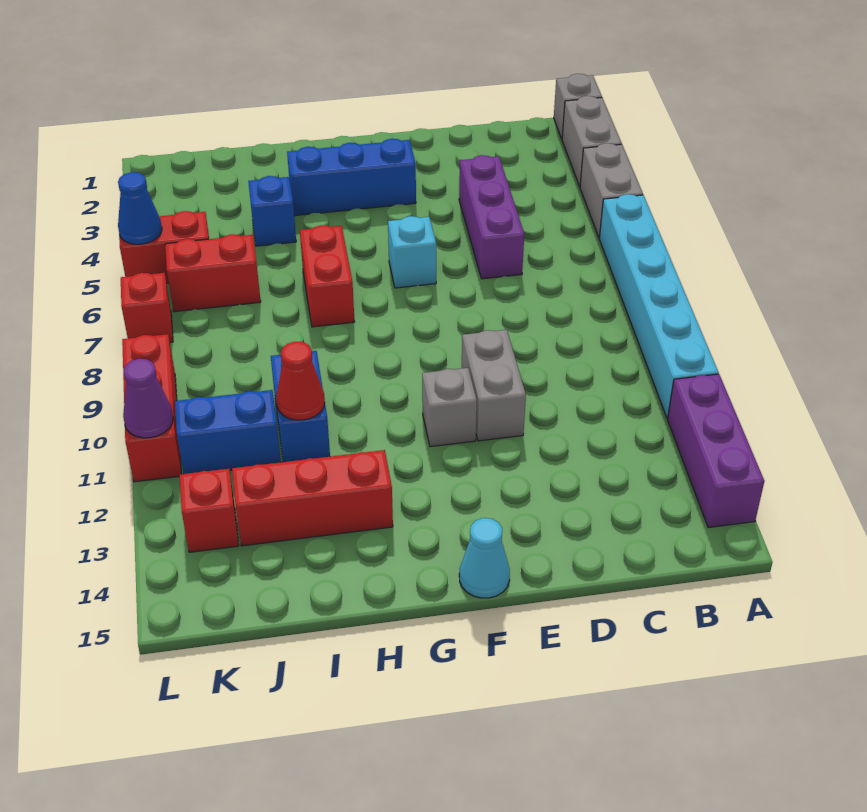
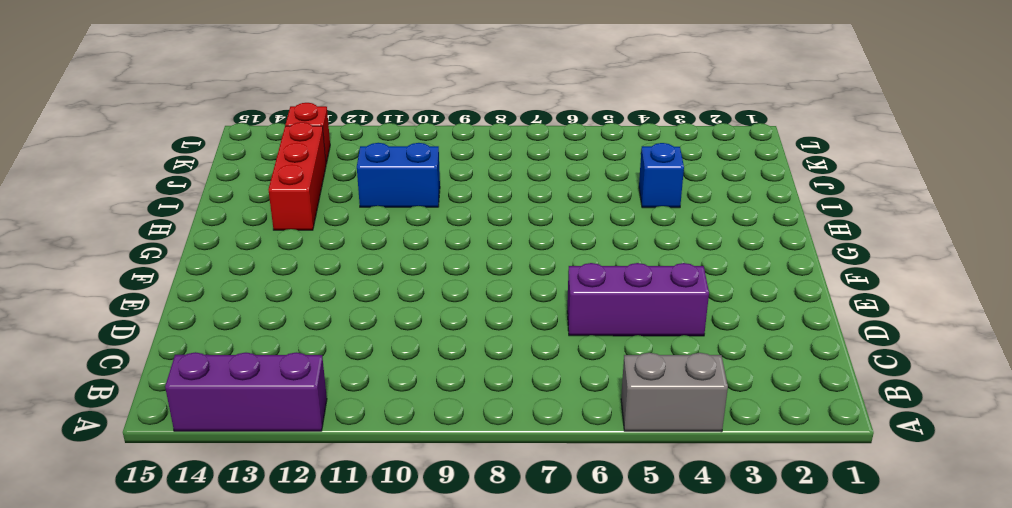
none -> grey 1x1 brick [554,74,602,139]
none -> grey 1x2 brick [562,96,622,186]
none -> cyan 1x6 brick [599,194,719,418]

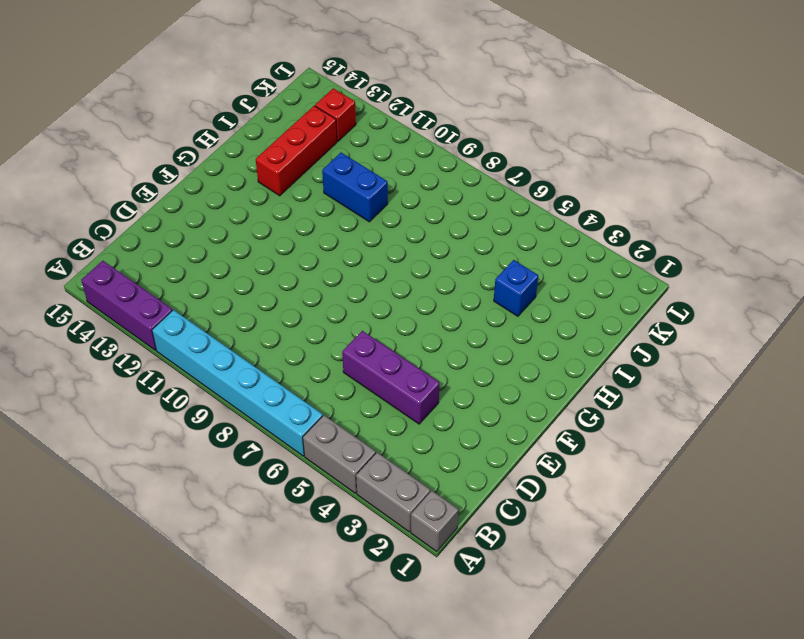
none -> grey 1x2 brick [462,330,526,441]
none -> blue 1x3 brick [287,139,416,216]
none -> cyan 1x1 brick [388,216,436,288]

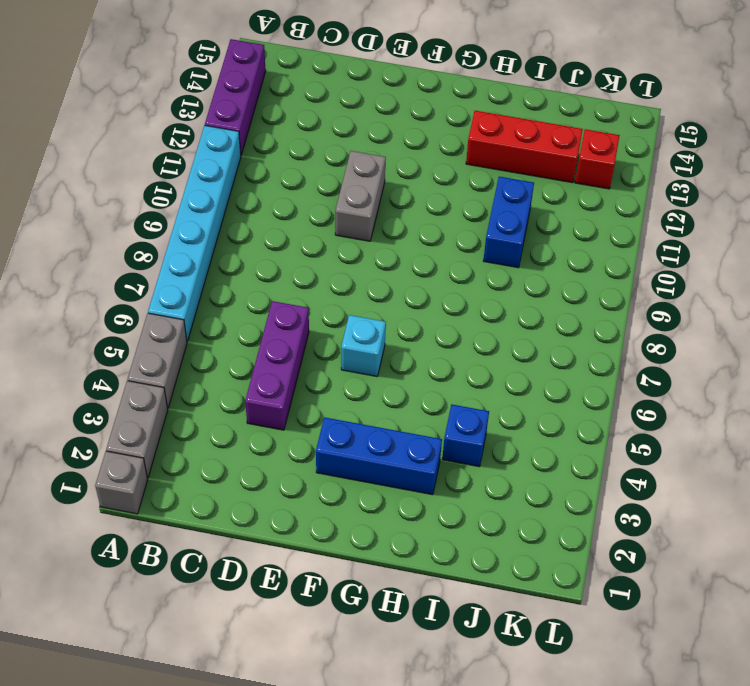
none -> grey 1x1 brick [422,368,477,447]
none -> cyan 1x1 cone [459,518,510,598]
none -> red 1x2 brick [300,225,355,327]

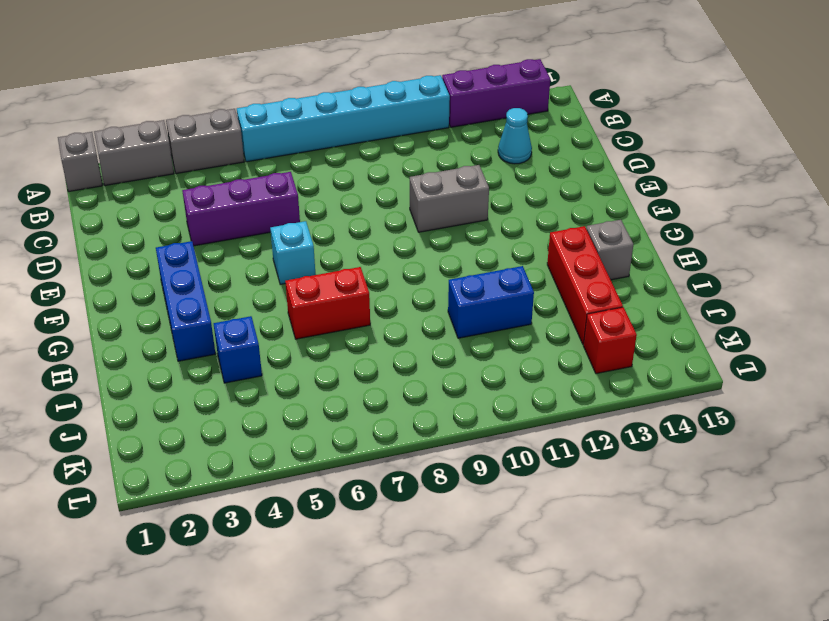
cyan 1x1 cone [498,108,532,164] -> cyan 1x1 cone moved to [459,518,510,598]
grey 1x1 brick [586,220,633,280] -> grey 1x1 brick moved to [422,368,477,447]
none -> red 1x2 brick [165,234,261,312]
none -> blue 1x2 brick [175,390,281,474]
none -> red 1x2 brick [119,211,209,283]

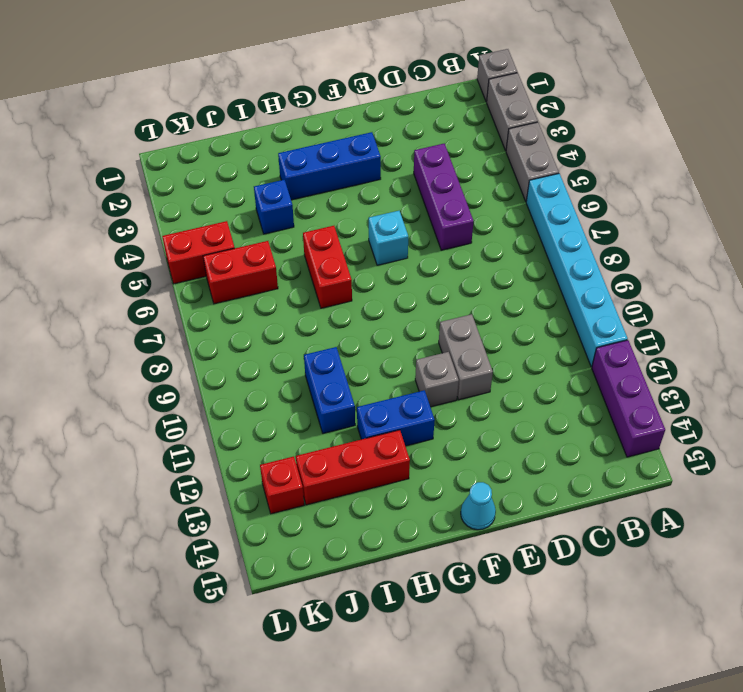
blue 1x2 brick [357,390,435,446] -> blue 1x2 brick moved to [175,390,281,474]
none -> red 1x1 brick [121,273,173,342]
none -> red 1x3 brick [122,334,181,482]
none -> red 1x1 cone [276,342,325,420]

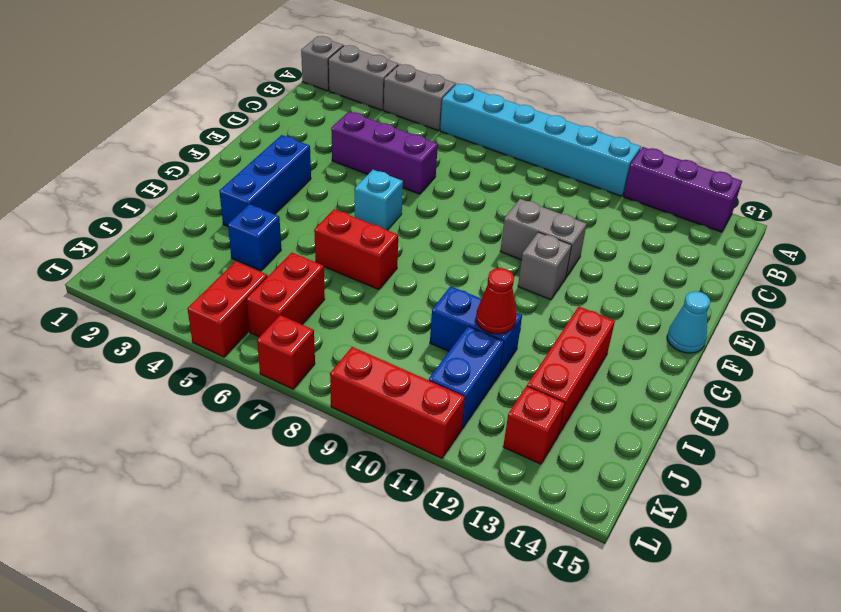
none -> blue 1x1 cone [118,172,162,244]
none -> purple 1x1 cone [123,359,173,438]

